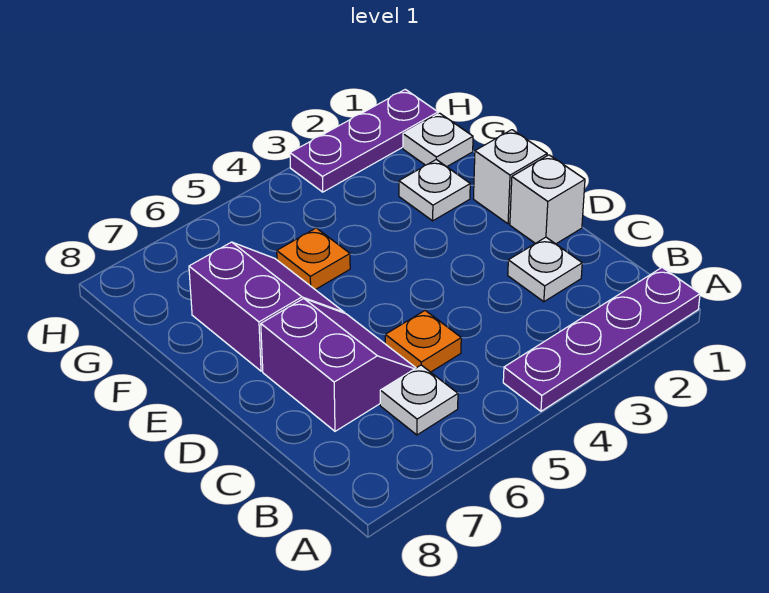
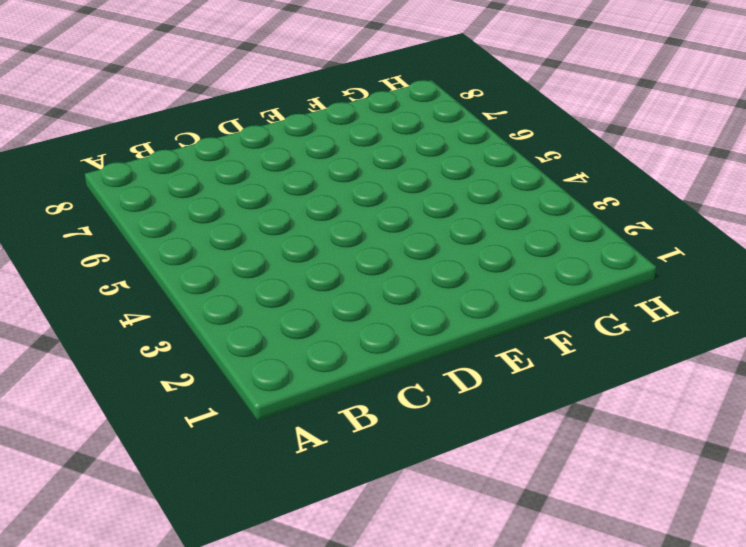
none -> purple 1x4 plate [503,268,700,411]
none -> white 1x1 plate [380,365,458,435]
none -> white 1x1 plate [508,237,582,302]

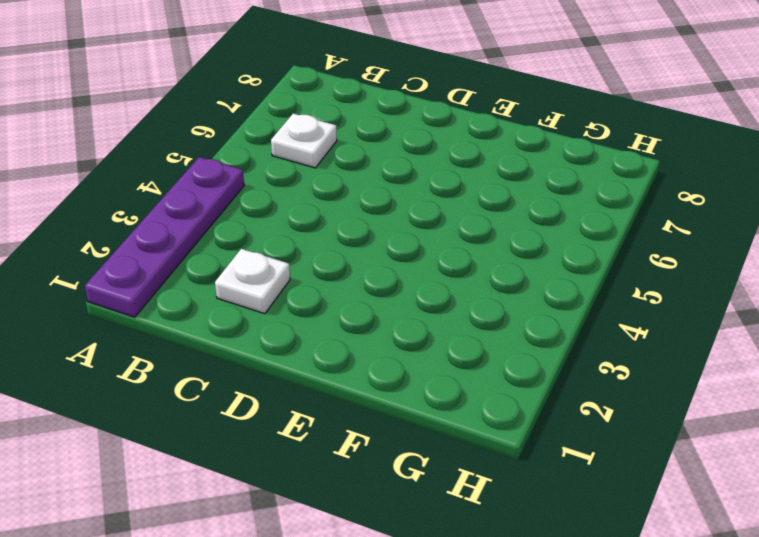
none -> orange 1x1 plate [385,310,461,372]
none -> purple 2x2 slope [261,298,415,431]
none -> white 1x1 brick [510,155,585,244]

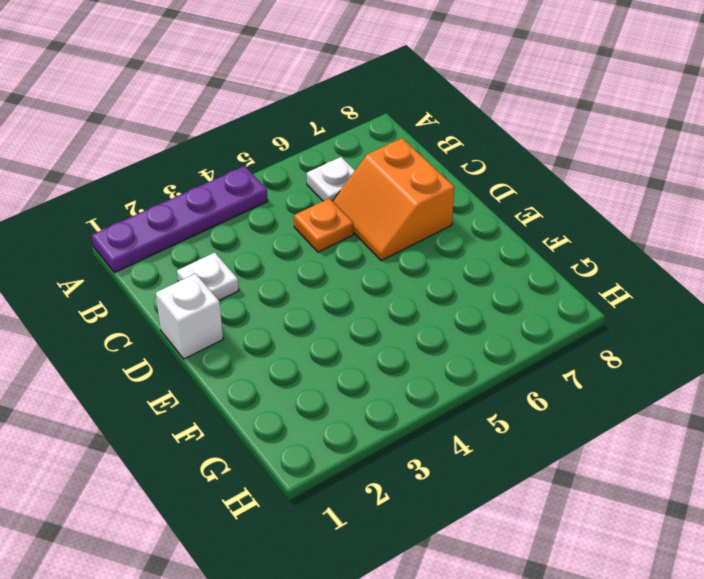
orange 2x2 slope [333,138,454,261] -> purple 2x2 slope [261,298,415,431]
none -> white 1x1 brick [474,130,547,224]
none -> purple 2x2 slope [189,242,344,371]
none -> white 1x1 plate [399,160,470,221]

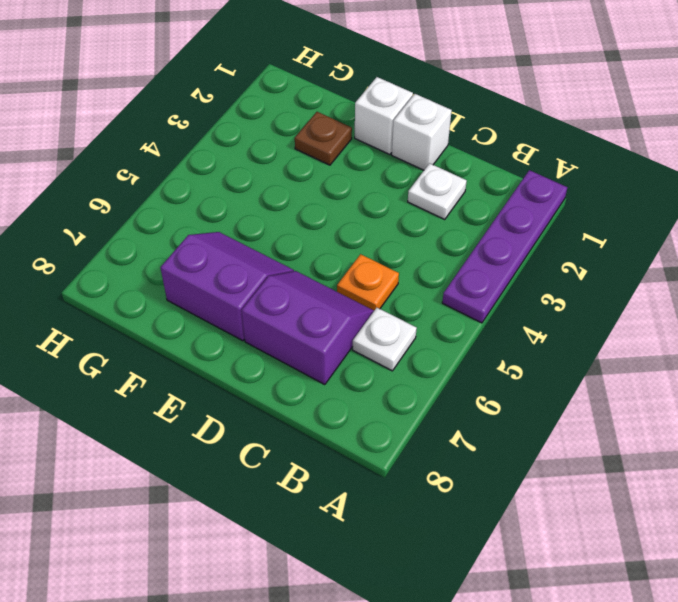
brown 1x1 plate [295,112,352,165] -> white 1x1 plate [399,160,470,221]
none -> orange 1x1 plate [277,228,350,290]
none -> white 1x1 plate [403,113,473,167]
none -> purple 1x3 plate [290,89,438,192]

